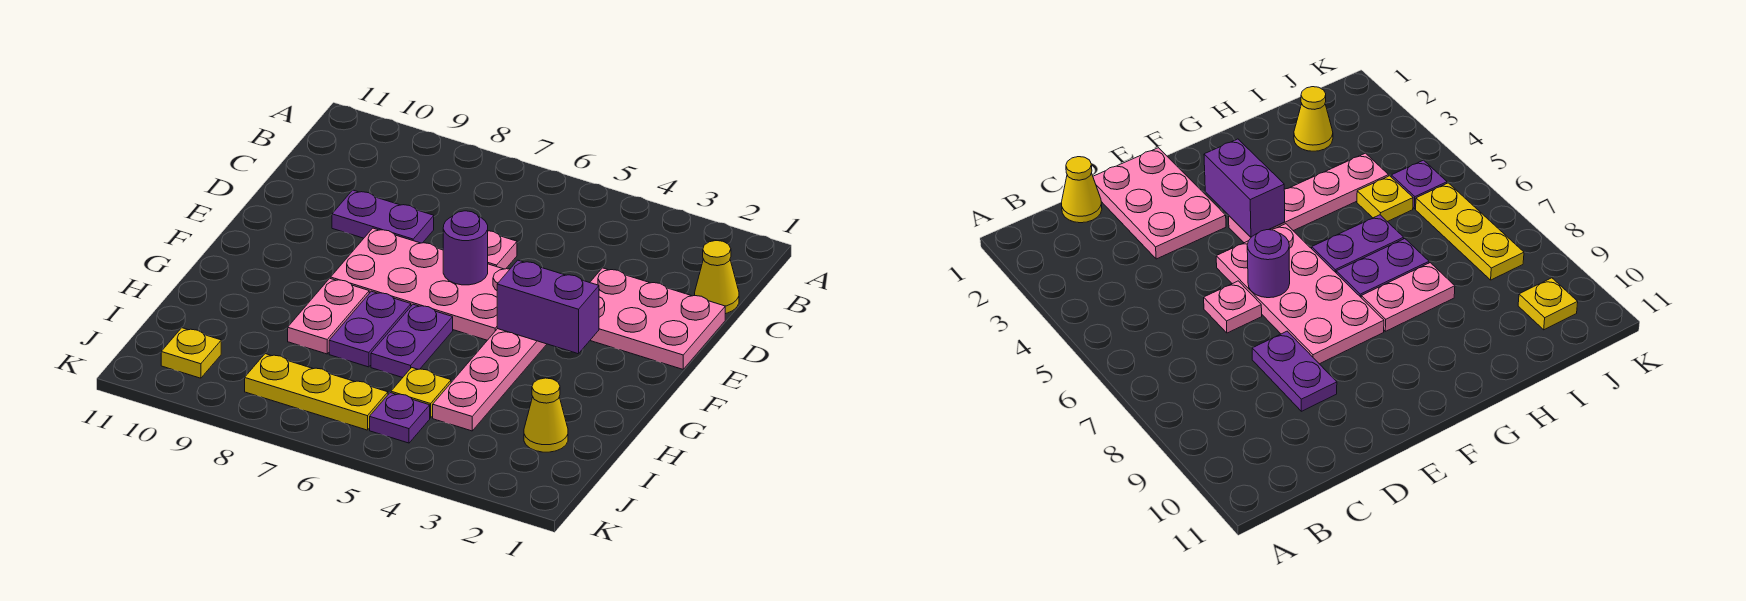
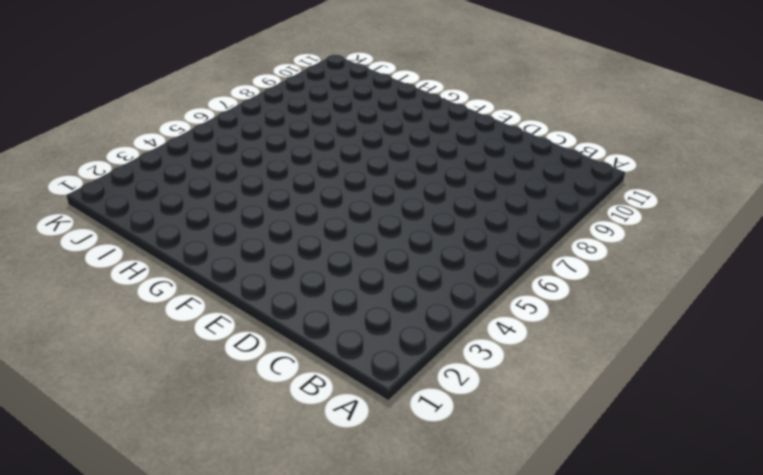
none -> yellow 1x1 cone [695,241,739,314]
none -> pink 2x3 plate [590,268,725,369]
none -> pink 1x1 plate [488,231,517,269]

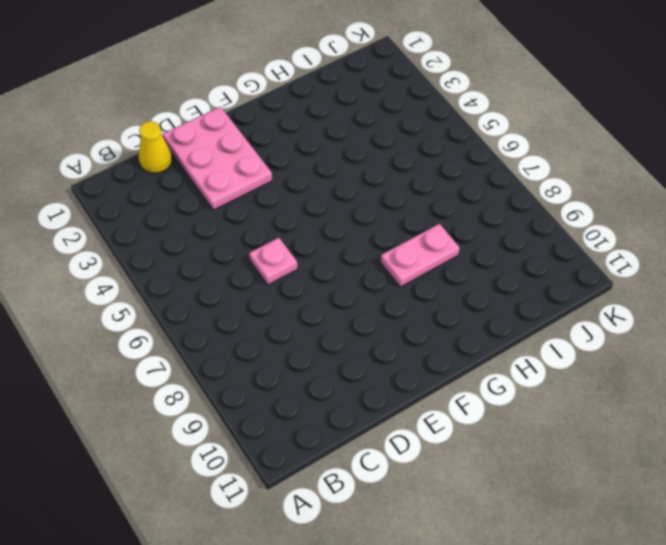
none -> purple 1x2 plate [332,190,434,243]
none -> pink 2x4 plate [331,228,510,340]
none -> pink 1x4 plate [433,329,547,431]

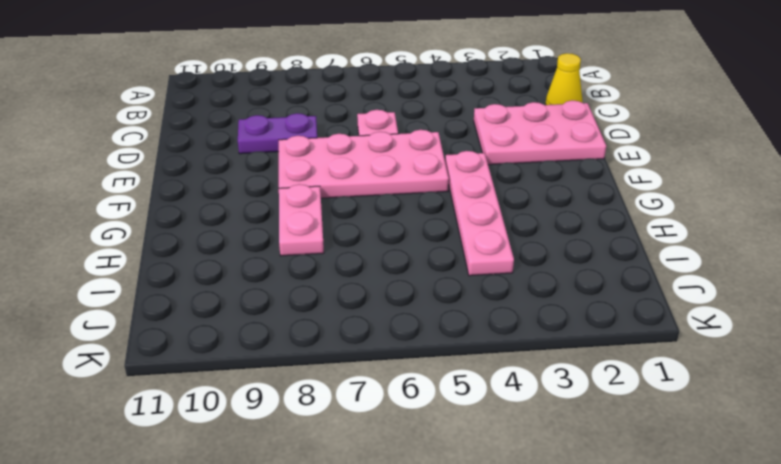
none -> purple 1x2 plate [371,304,453,378]
none -> purple 1x2 plate [329,291,411,367]
none -> yellow 1x1 cone [524,378,568,452]

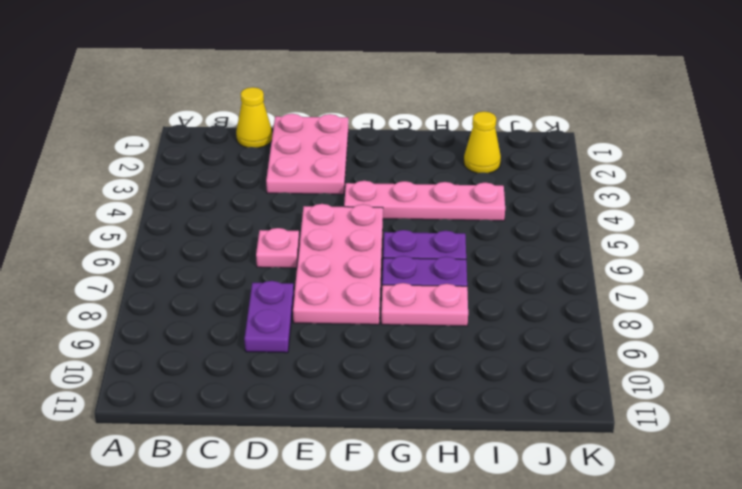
none -> yellow 1x1 plate [391,367,451,418]
none -> purple 1x1 plate [370,393,430,443]
none -> yellow 1x3 plate [245,354,388,430]

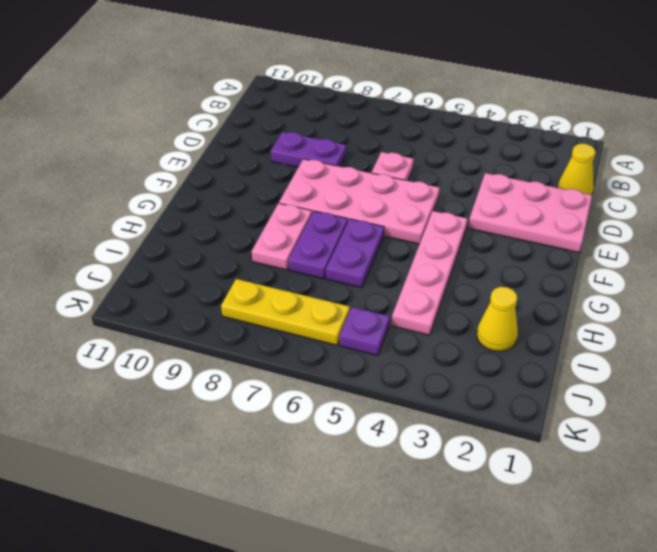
none -> yellow 1x1 plate [391,367,451,418]
none -> yellow 1x1 plate [161,328,221,378]
none -> purple 1x1 round brick [443,211,488,285]

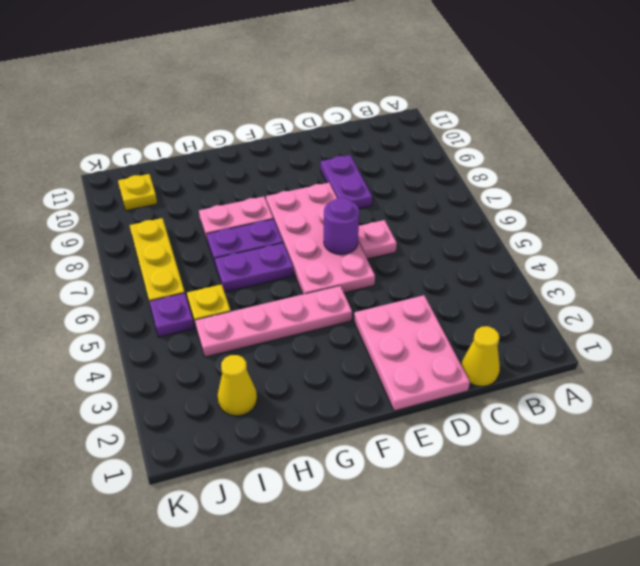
none -> purple 1x2 brick [497,260,599,354]

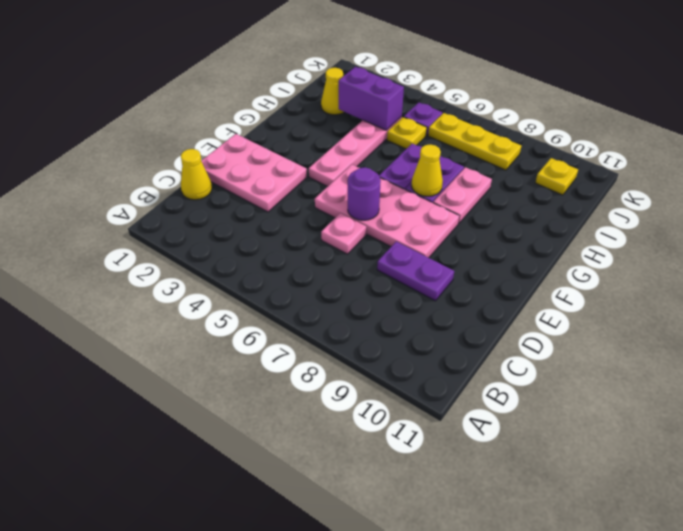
yellow 1x1 cone [411,144,443,196] -> none
purple 1x2 brick [339,67,404,130] -> purple 1x2 brick moved to [497,260,599,354]

